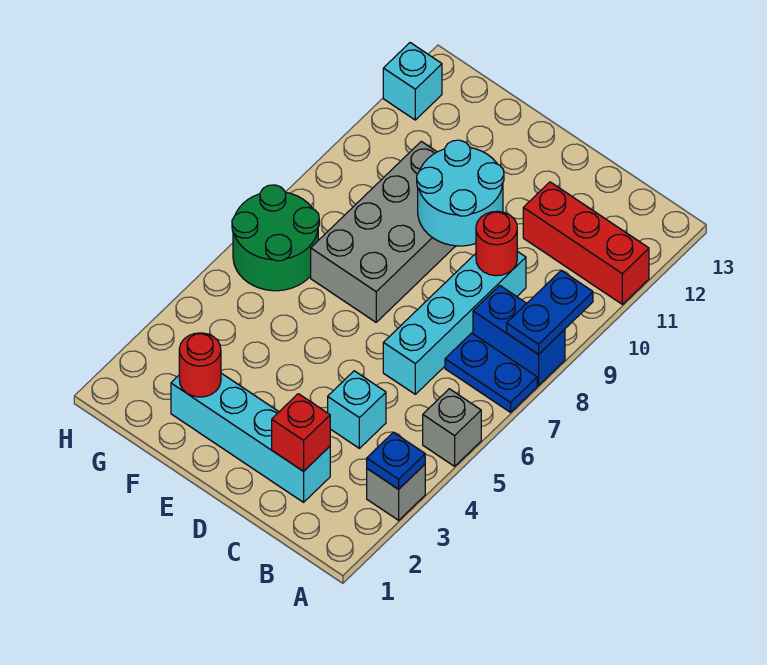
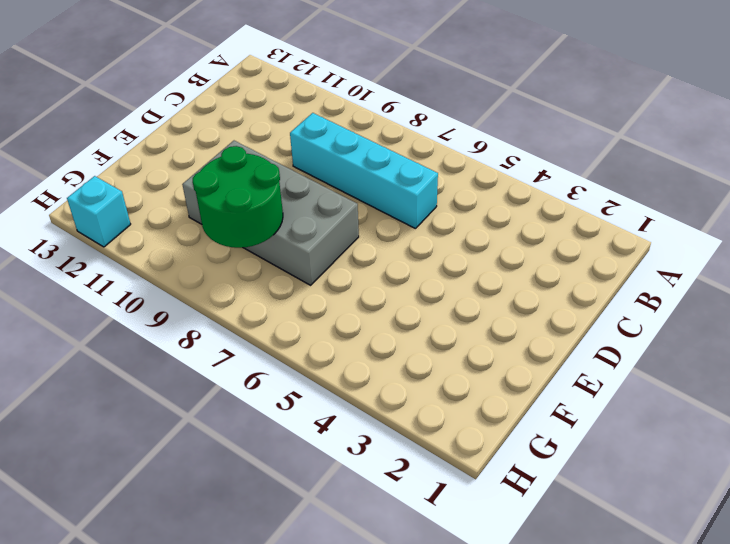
green 2x2 round brick [193,146,283,248] -> green 2x2 round brick moved to [232,185,319,291]
none -> grey 1x1 brick [367,465,425,520]
none -> grey 1x1 brick [423,389,481,466]
none -> blue 1x2 plate [445,333,537,412]

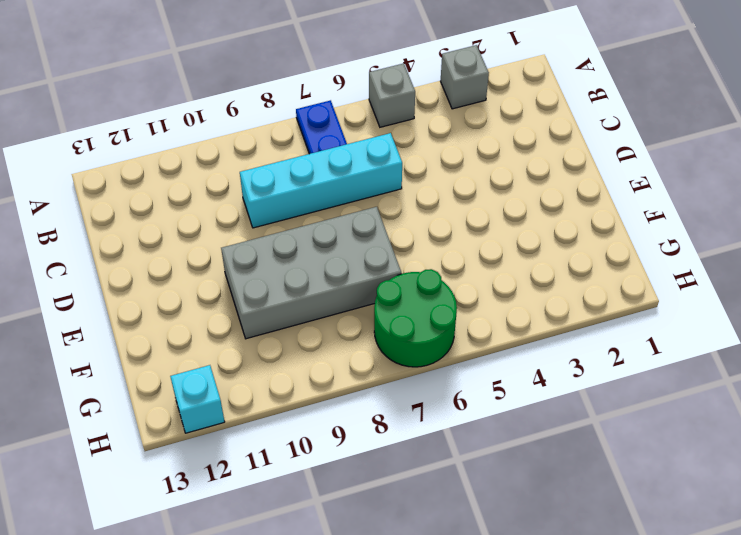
none -> blue 1x2 brick [473,285,565,385]
none -> red 1x3 brick [523,182,649,304]
none -> cyan 1x4 brick [171,373,330,502]

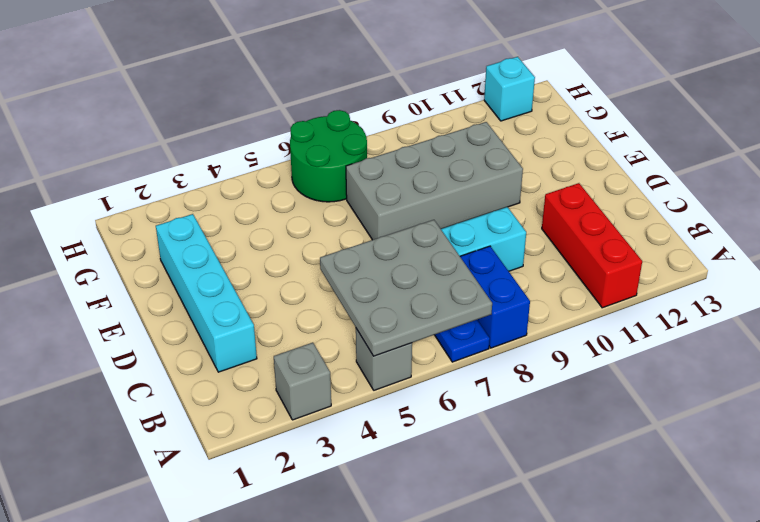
grey 3x3 plate [320,220,492,356] -> none
none -> cyan 1x1 brick [328,371,386,448]
none -> blue 1x1 plate [367,432,425,489]
none -> blue 1x2 plate [507,271,593,354]

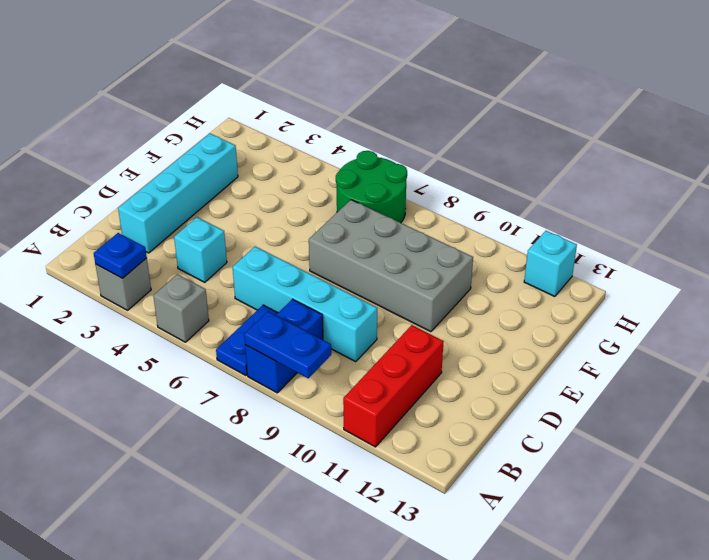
none -> red 1x1 brick [272,394,330,471]
none -> red 1x1 round brick [476,211,517,276]
none -> cyan 2x2 round brick [417,140,504,246]

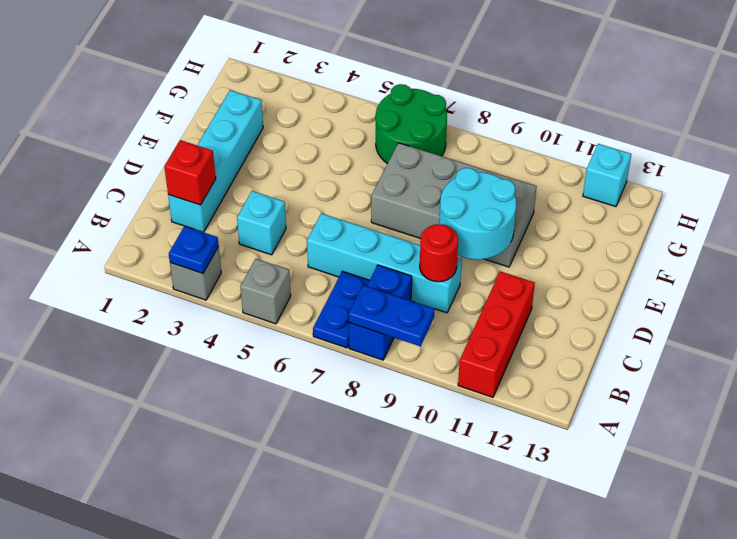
none -> red 1x1 round brick [179,333,221,397]

